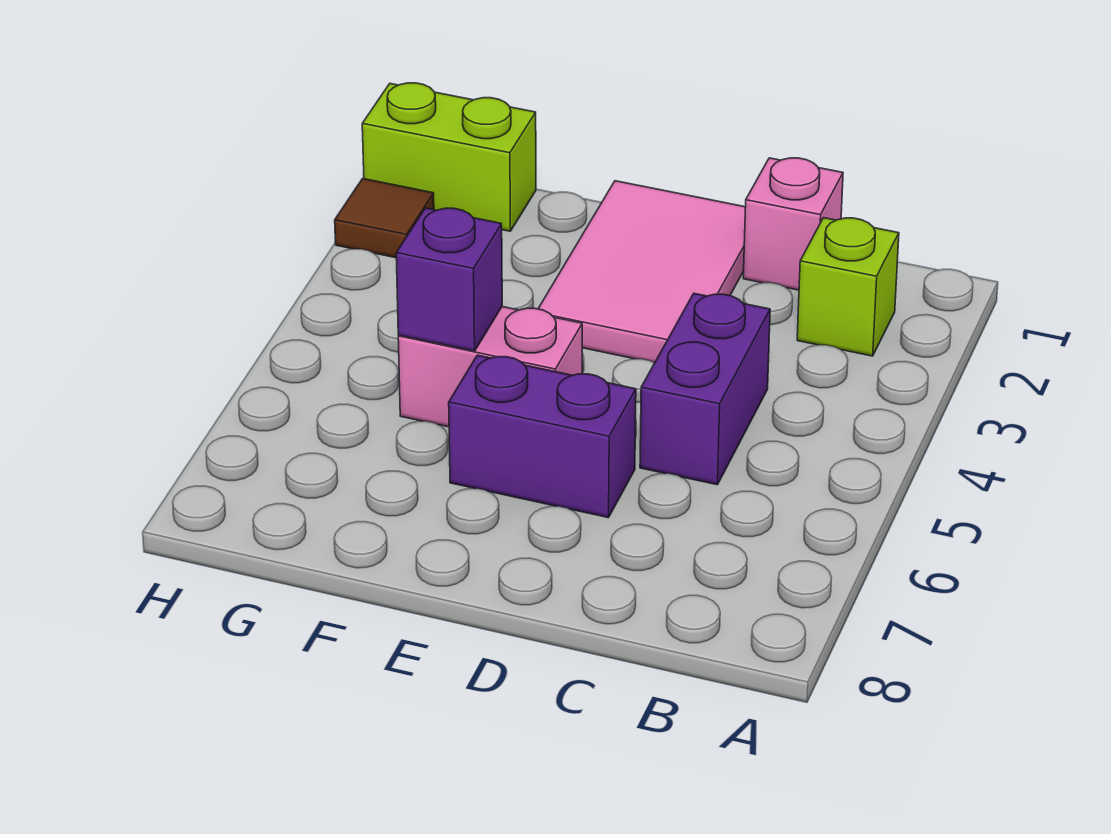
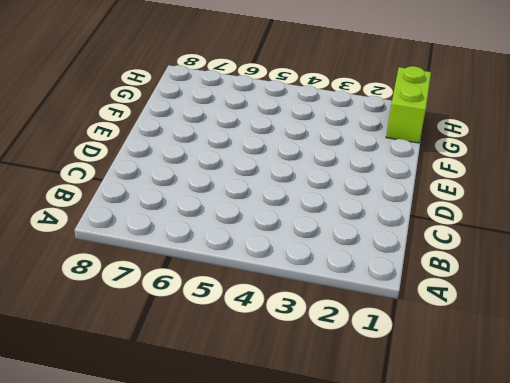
none -> lime 1x1 brick [797,218,899,356]
none -> pink 1x1 brick [743,158,843,290]

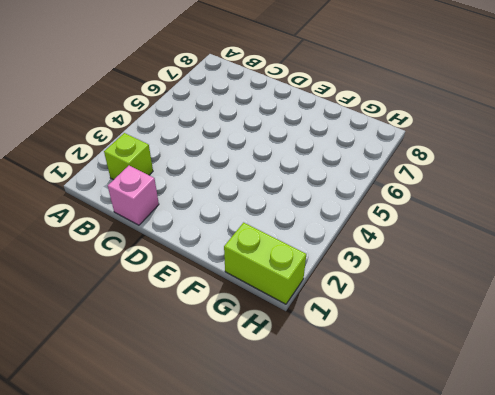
none -> purple 1x2 brick [640,294,770,485]
none -> pink 2x3 tile [538,181,745,363]

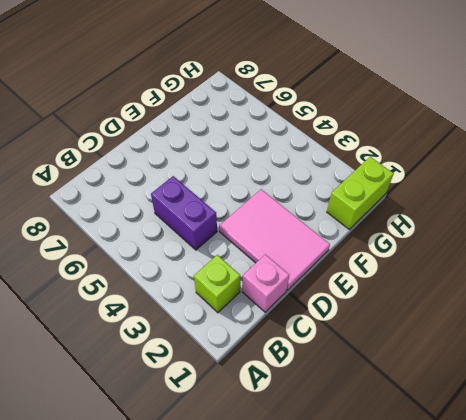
none -> purple 1x2 brick [449,355,636,518]
none -> pink 1x2 brick [398,307,582,427]

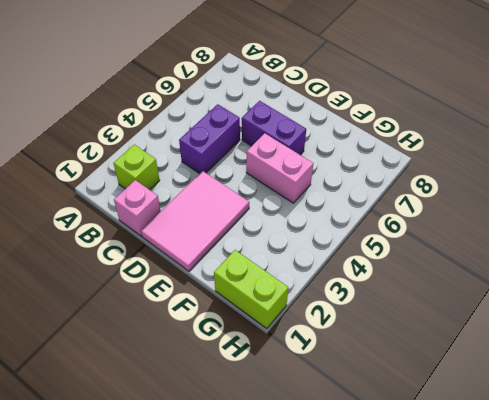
none -> brown 1x1 tile [335,179,434,258]
none -> purple 1x1 brick [396,208,502,351]

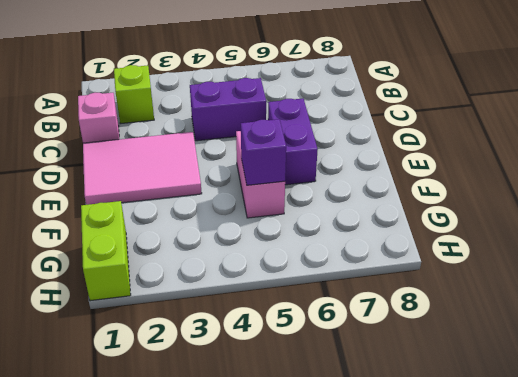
none -> brown 1x1 tile [335,179,434,258]

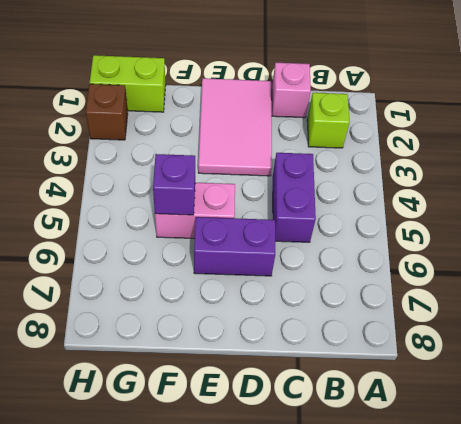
brown 1x1 brick [86,84,128,140] -> brown 1x1 tile [335,179,434,258]

